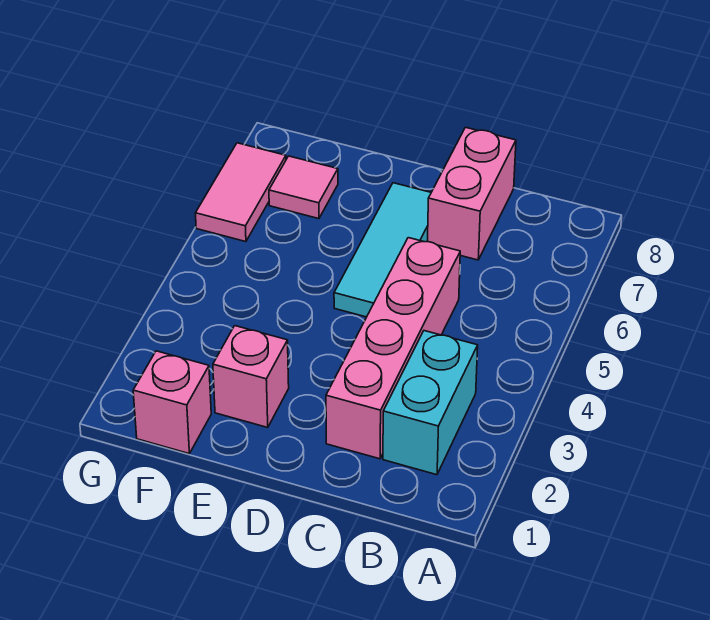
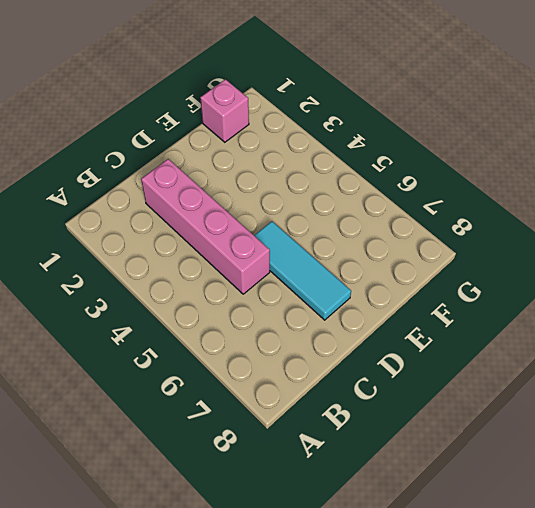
none -> cyan 1x2 brick [383,331,478,475]
none -> pink 1x2 brick [427,127,516,260]

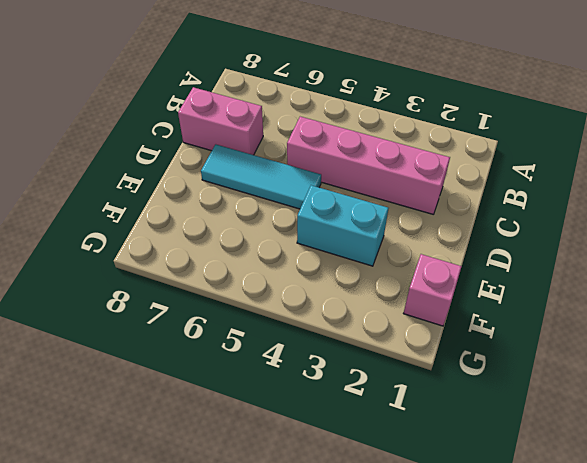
cyan 1x2 brick [297,185,388,266] -> cyan 1x2 brick moved to [383,331,478,475]
none -> pink 1x1 brick [213,326,289,428]
none -> pink 1x1 tile [269,156,338,219]

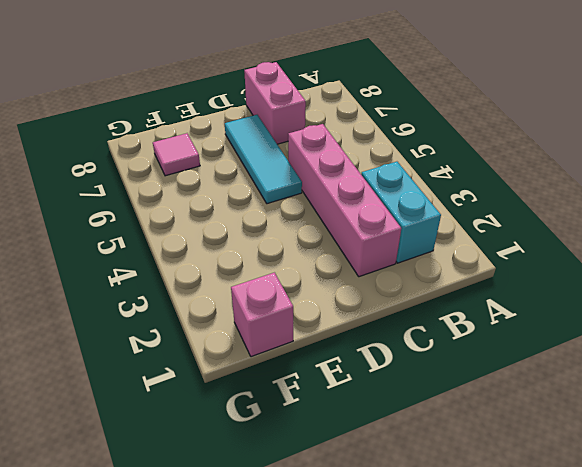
none -> pink 1x1 brick [213,326,289,428]
none -> pink 1x2 tile [196,143,286,242]

